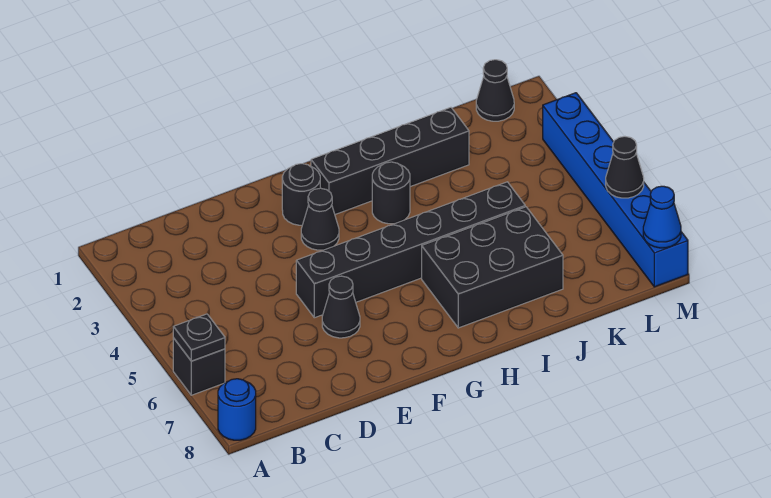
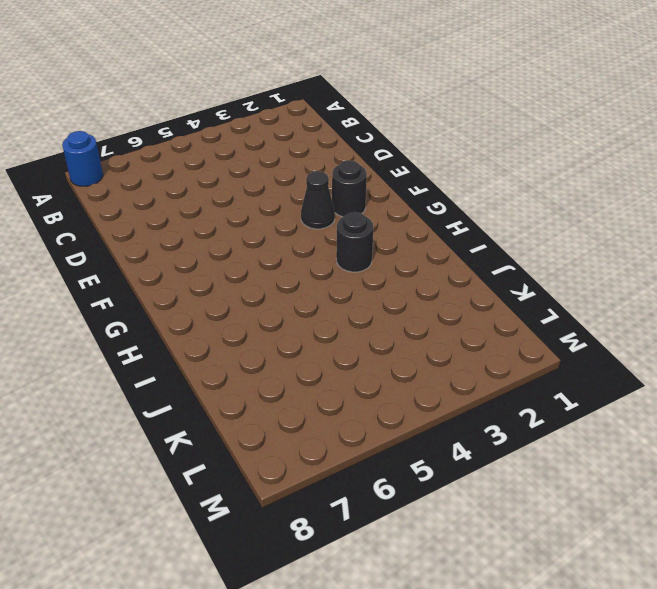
none -> black 1x1 brick [173,338,225,395]
none -> black 1x6 brick [296,182,525,318]
none -> black 1x1 cone [322,276,360,338]

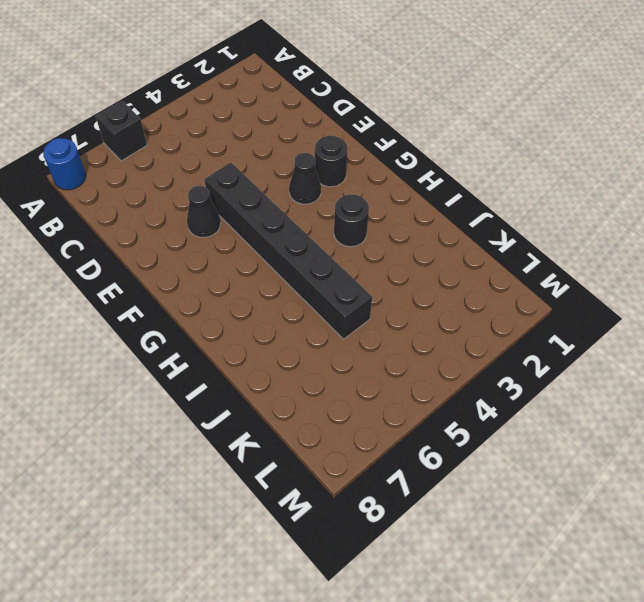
none -> black 1x4 brick [311,107,469,214]
none -> black 2x3 brick [422,207,563,328]
none -> black 1x1 cone [476,60,514,121]

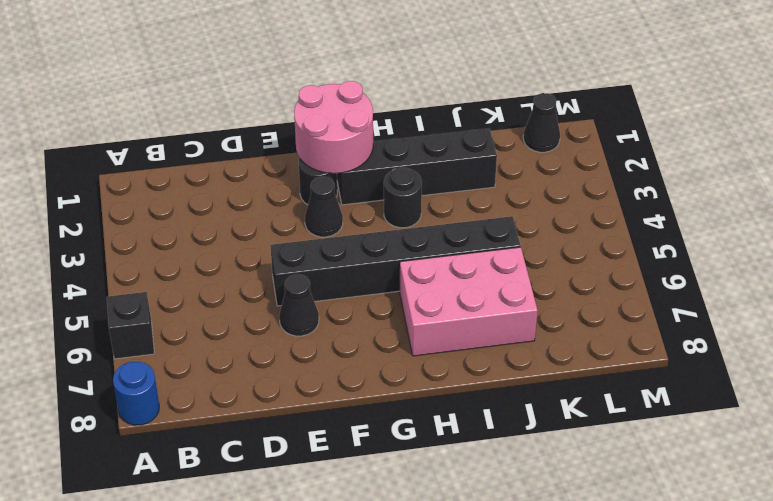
pink 2x2 round brick [294,81,373,173] -> none
pink 2x3 brick [400,247,538,356] -> black 2x3 brick [422,207,563,328]
none -> blue 1x6 brick [543,93,688,287]
none -> black 1x1 plate [173,314,225,361]
none -> black 1x1 cone [606,137,644,198]

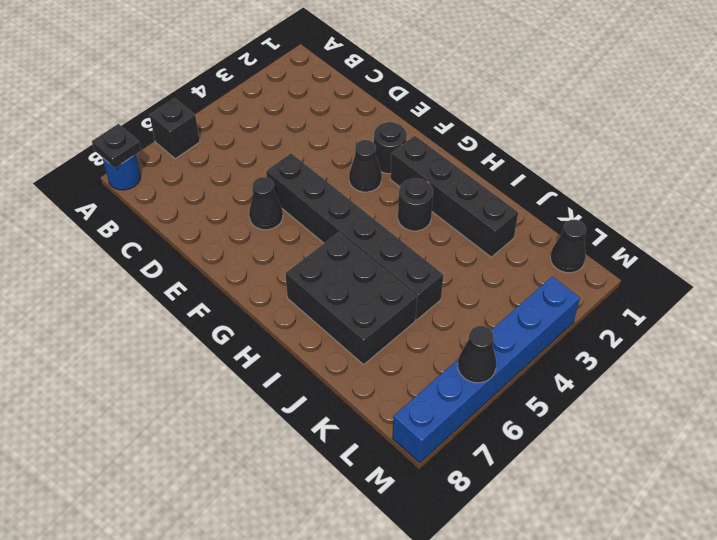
black 1x1 plate [92,124,141,168] -> black 1x1 plate moved to [173,314,225,361]
none -> blue 1x1 cone [643,186,681,248]

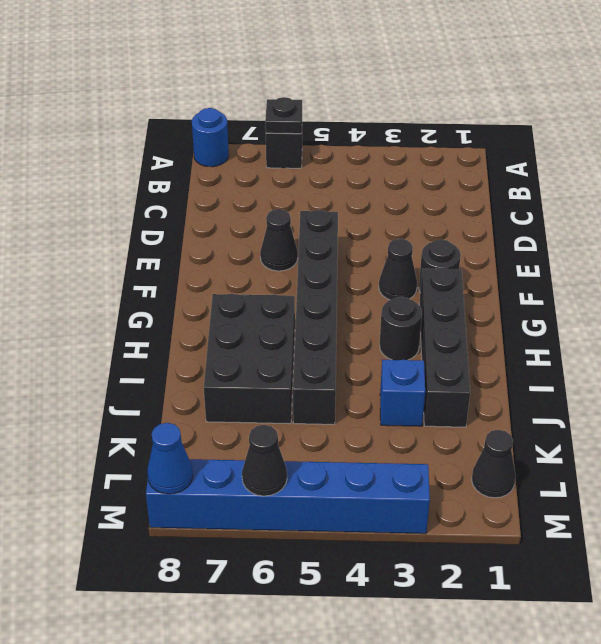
blue 1x1 brick [380,360,425,426] -> none

